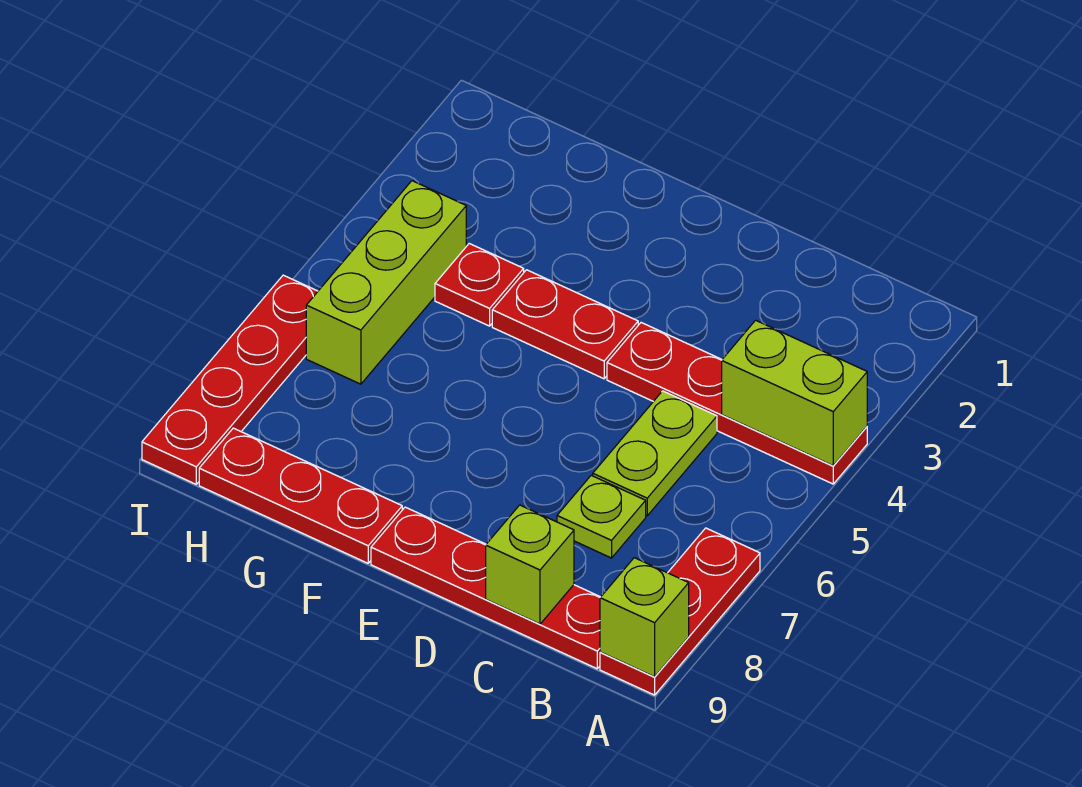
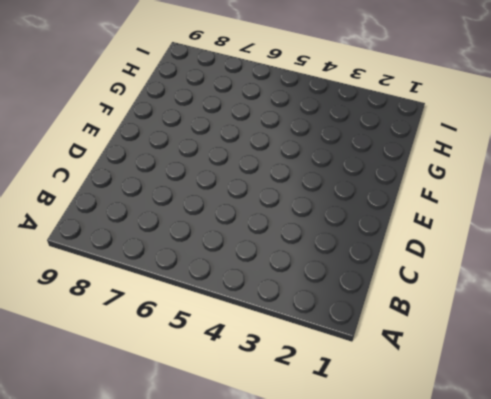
none -> red 1x4 plate [607,323,867,484]
none -> red 1x3 plate [600,528,760,695]
none -> red 1x4 plate [371,507,600,669]

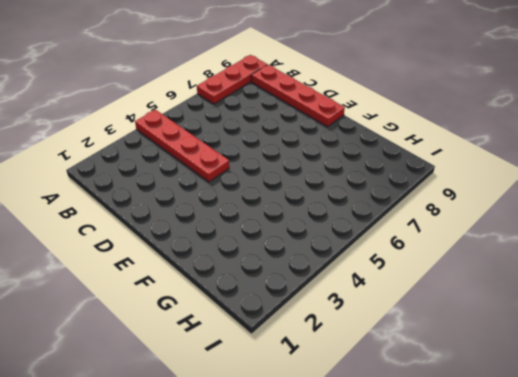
none -> lime 1x2 plate [593,391,717,516]
none -> lime 1x1 plate [557,475,646,558]
none -> red 1x2 plate [492,270,638,379]

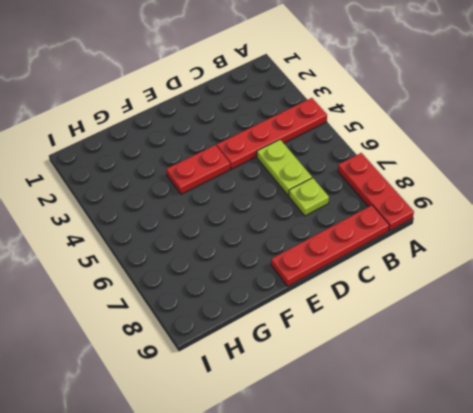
none -> red 1x3 plate [199,428,402,563]
none -> red 1x1 plate [435,244,524,326]
none -> lime 1x3 brick [306,181,466,384]

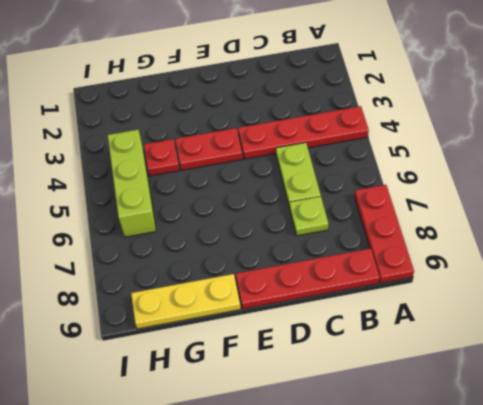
yellow 1x3 plate [131,274,241,329] -> red 1x3 plate [199,428,402,563]
none -> red 1x4 plate [142,275,318,484]
none -> lime 1x2 brick [722,320,867,466]
none -> lime 1x1 brick [600,558,689,677]

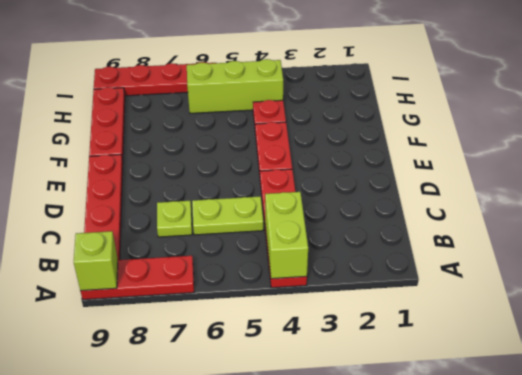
none -> lime 1x1 brick [486,505,574,624]

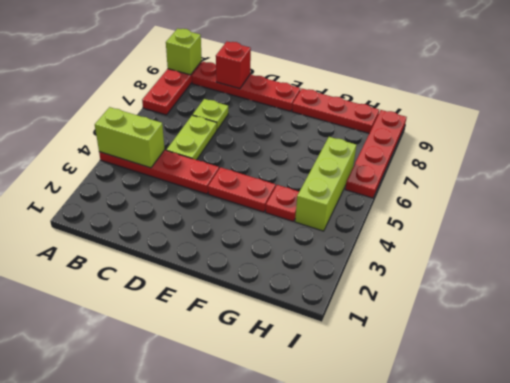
red 1x1 brick [216,42,251,89] -> lime 1x1 brick [486,505,574,624]

